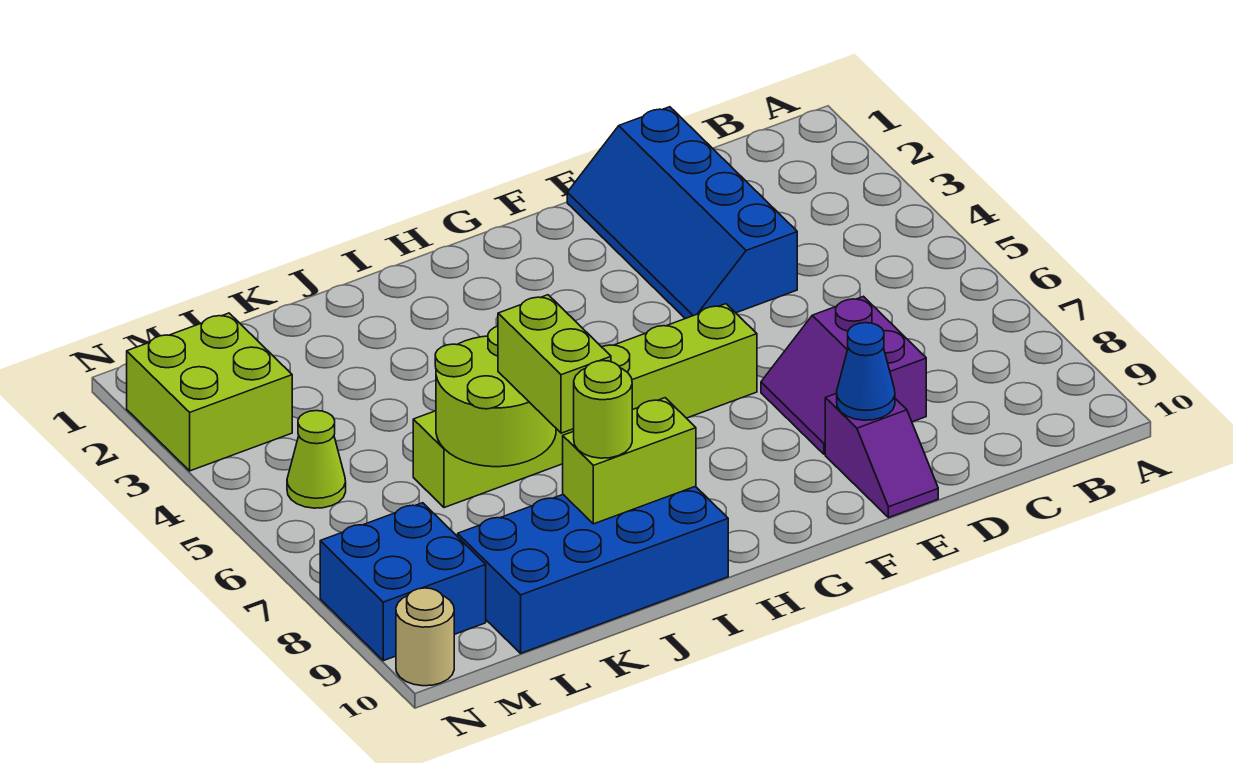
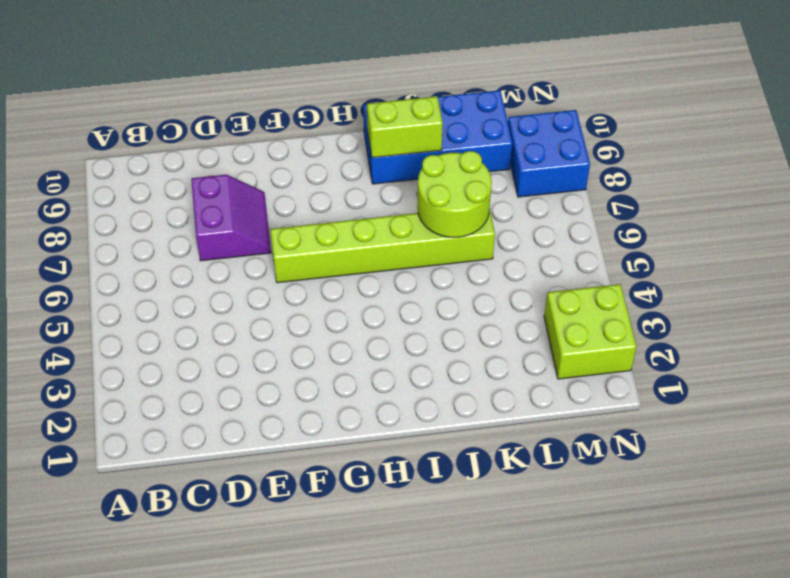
none -> blue 2x4 slope [567,107,797,319]
none -> purple 1x2 slope [825,393,938,518]
none -> lime 1x1 cone [287,411,346,508]

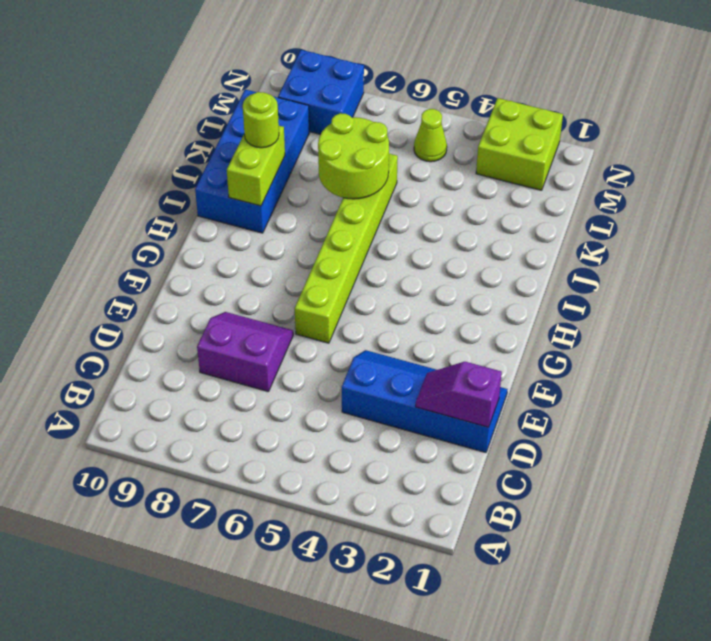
purple 1x2 slope [416,362,502,427] -> purple 1x2 slope moved to [825,393,938,518]
none -> tan 1x1 round brick [396,588,454,686]
none -> blue 1x1 cone [837,323,895,420]
none -> lime 1x2 brick [498,295,611,433]

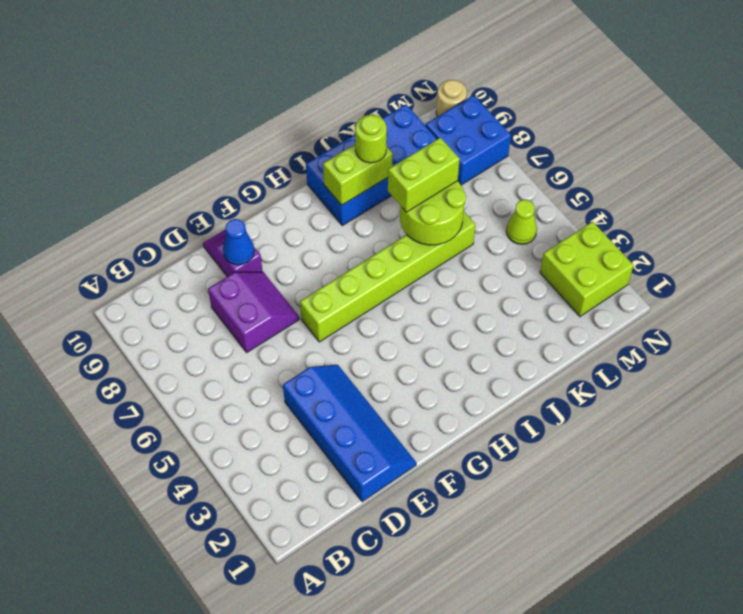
lime 1x2 brick [388,138,460,212] -> lime 1x2 brick turned to [498,295,611,433]

